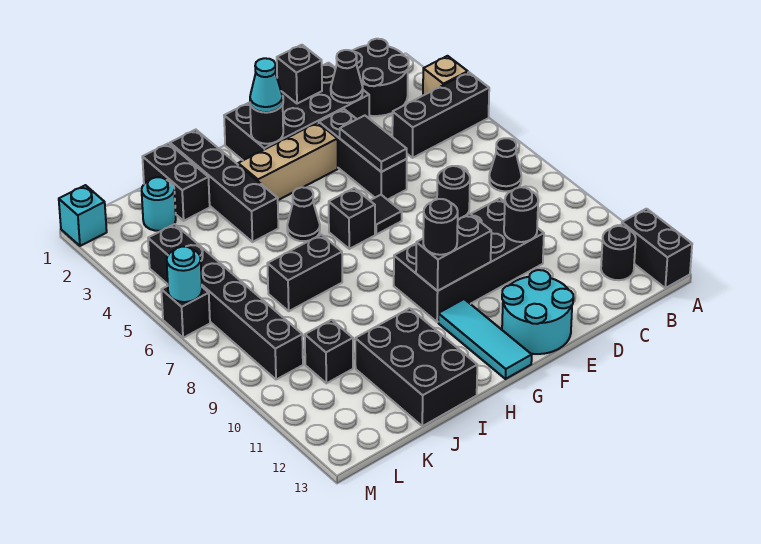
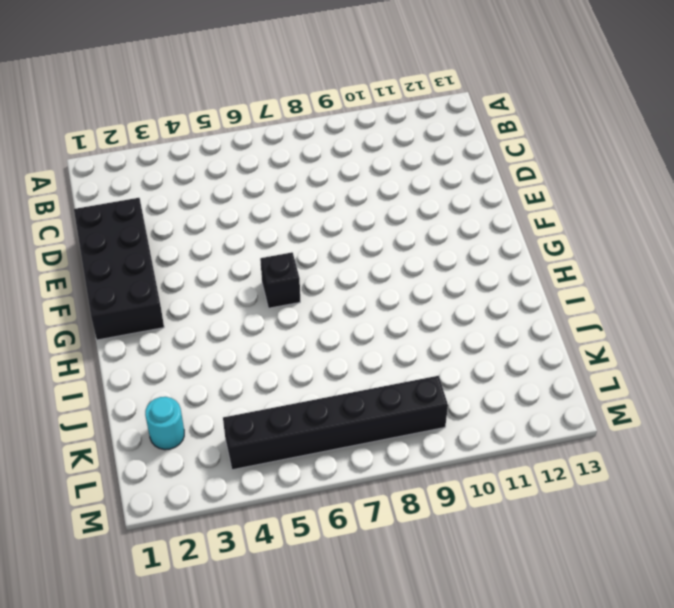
none -> tan 1x1 brick [423,56,468,95]
none -> black 1x3 brick [392,72,489,158]
none -> black 1x2 brick [622,209,692,288]
none -> black 2x2 round brick [353,39,409,116]

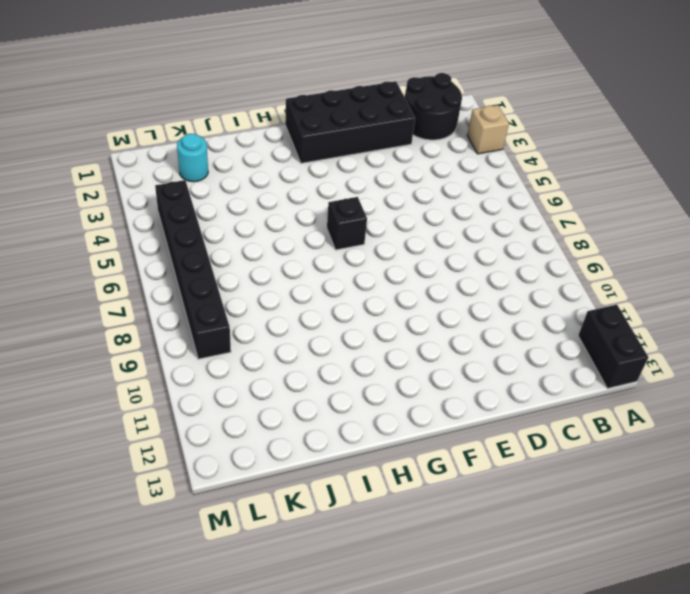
none -> black 1x3 brick [392,72,489,158]
none -> black 1x1 cone [489,138,521,191]
none -> black 1x1 round brick [601,226,636,280]
none -> black 1x1 round brick [437,166,470,219]

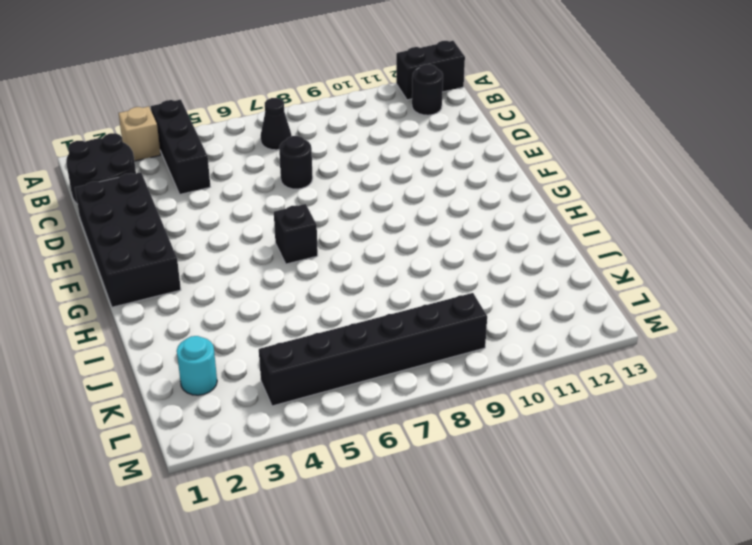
none -> black 2x4 brick [394,198,544,322]
none -> black 1x3 brick [319,109,407,200]
none -> cyan 2x2 round brick [502,270,573,354]
none -> tan 1x3 brick [238,123,338,200]

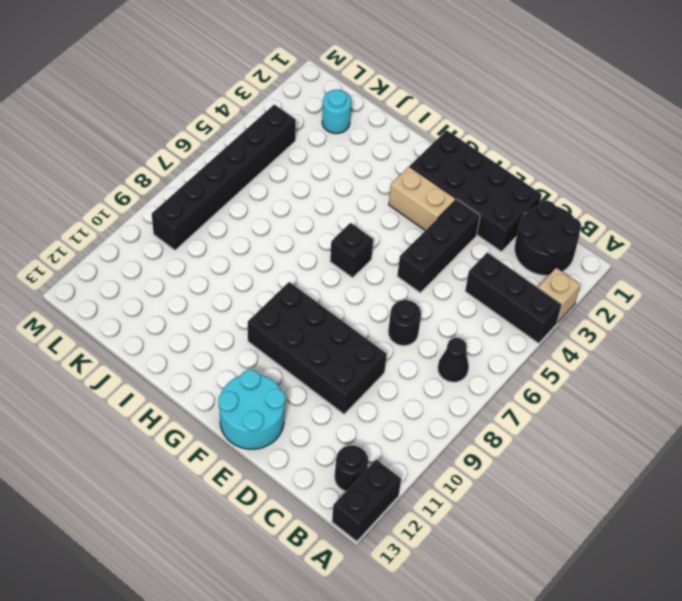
tan 1x2 brick [389,167,456,231] -> tan 1x3 brick [238,123,338,200]
none -> black 1x1 tile [370,195,402,234]
none -> cyan 1x3 tile [438,299,532,379]
none -> black 1x1 cone [287,187,320,241]
none -> black 1x4 brick [170,130,278,242]

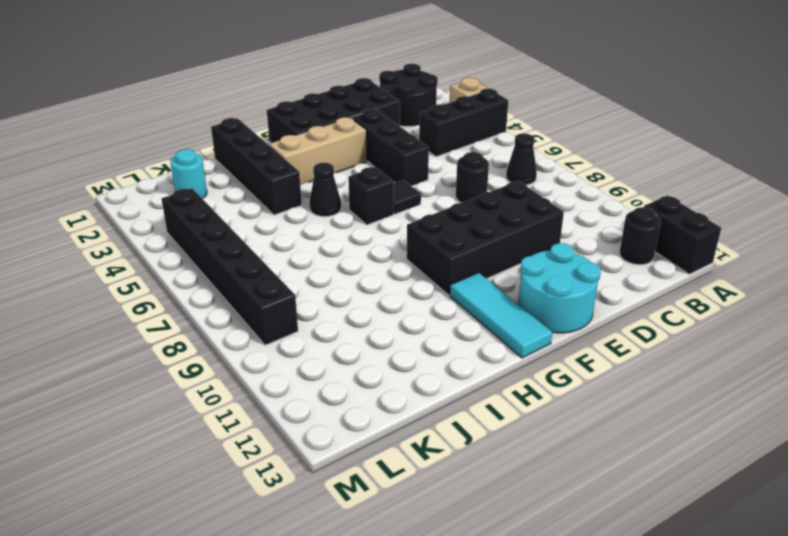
none -> black 1x2 brick [267,235,342,311]
none -> black 2x3 brick [355,308,477,426]
none -> black 1x2 brick [142,143,210,221]
none -> black 1x1 brick [305,320,353,383]

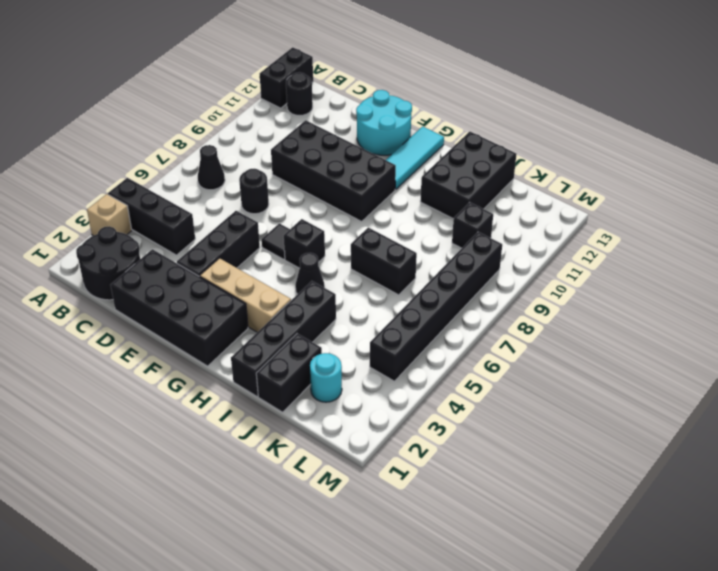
none -> cyan 1x1 brick [59,185,107,246]
none -> black 1x1 brick [161,286,210,338]
none -> black 1x1 cone [331,50,363,103]
none -> black 1x1 round brick [504,187,538,242]

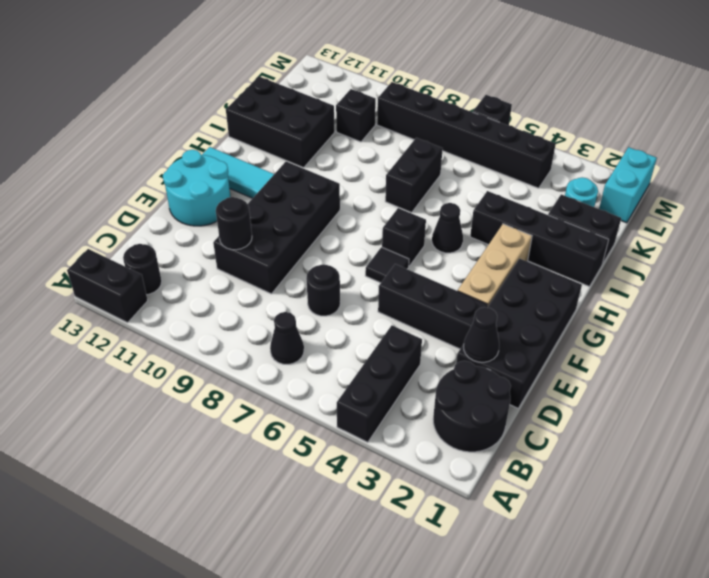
cyan 1x2 brick [599,147,657,223] -> cyan 1x1 brick [59,185,107,246]
none -> tan 1x1 brick [423,56,468,95]
none -> black 1x1 brick [277,45,322,104]
none -> black 1x2 tile [340,115,407,172]
none -> black 1x2 brick [416,213,491,291]

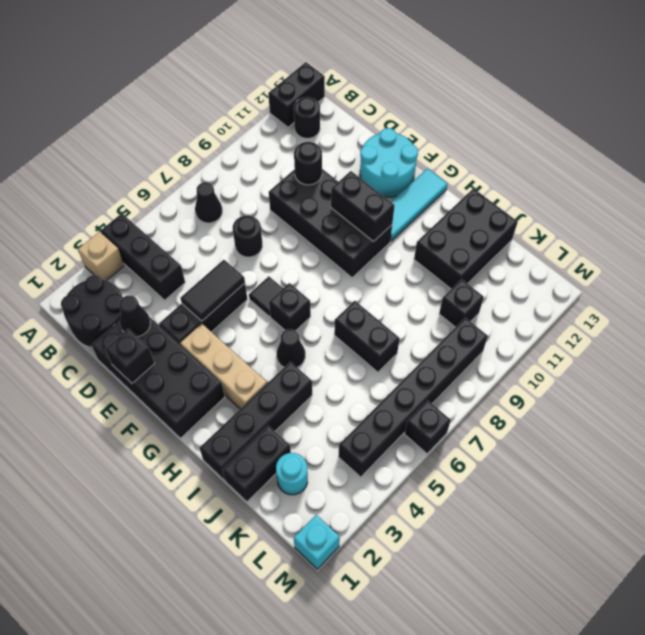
none -> black 1x1 round brick [250,103,283,144]
none -> cyan 1x1 round brick [167,247,202,302]
none -> cyan 1x1 cone [250,58,283,112]
none -> black 1x1 round brick [423,199,458,255]

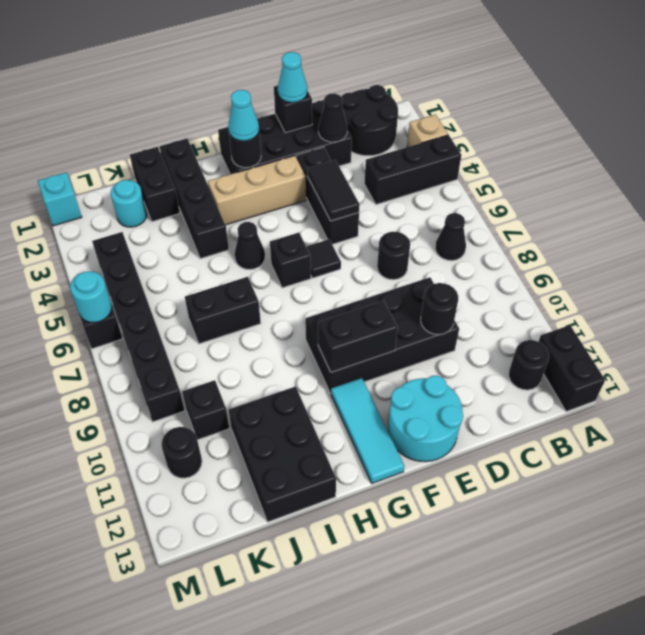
cyan 1x1 cone [278,52,307,103] -> none
black 1x1 round brick [162,427,202,478] -> black 1x1 round brick moved to [423,199,458,255]

